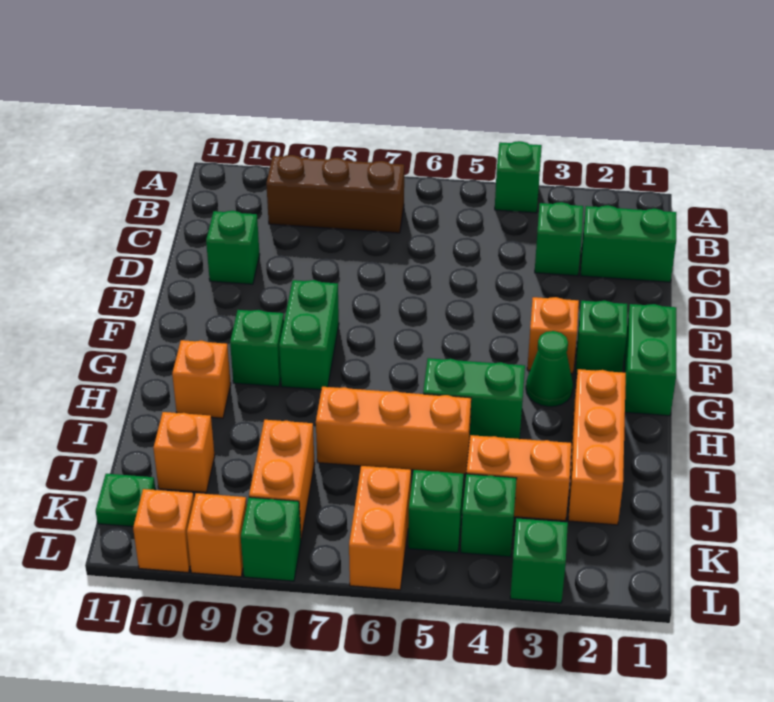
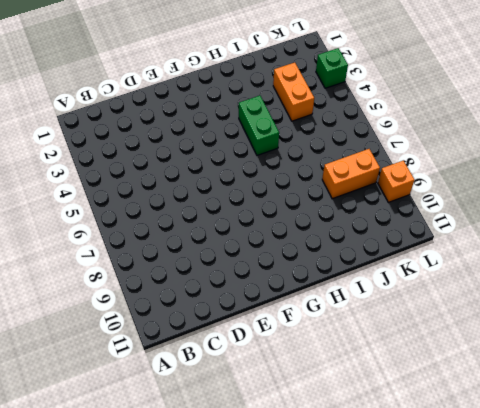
none -> green 1x1 brick [495,141,542,213]
none -> brown 1x3 brick [266,155,404,233]
none -> green 1x2 brick [580,205,676,282]

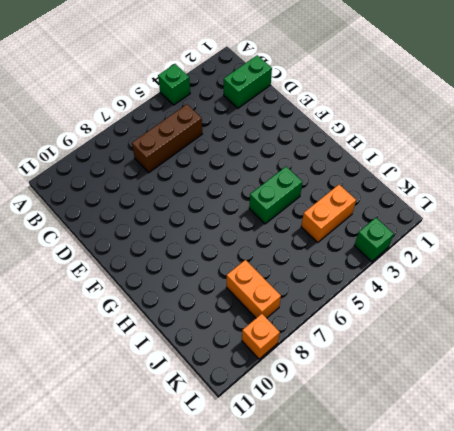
brown 1x3 brick [132,104,202,173] -> brown 1x3 brick moved to [266,155,404,233]
none -> green 1x1 brick [535,202,583,276]
none -> green 1x1 brick [206,211,260,284]
none -> green 1x2 brick [624,304,676,416]

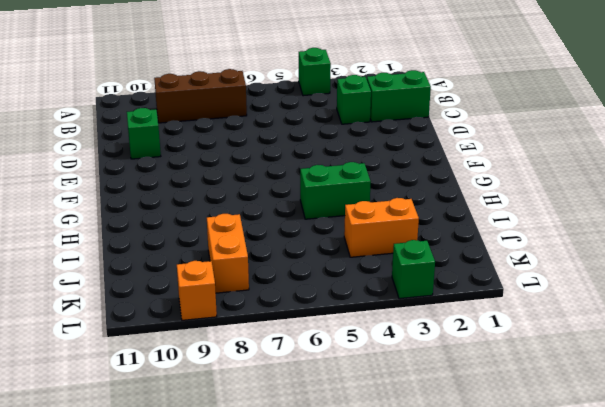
none -> green 1x2 brick [624,304,676,416]
none -> green 1x1 brick [576,301,627,374]
none -> orange 1x1 brick [527,297,579,374]

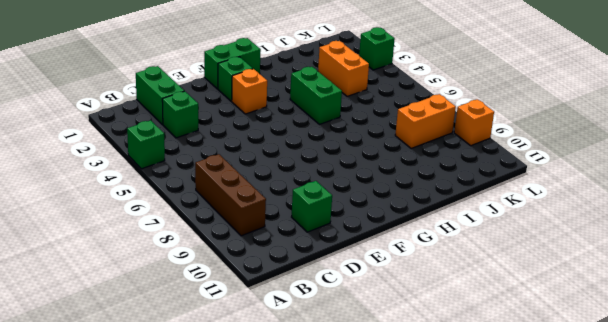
none -> green 1x2 brick [279,280,339,390]
none -> green 1x1 cone [526,331,573,407]
none -> green 1x1 brick [230,310,284,387]

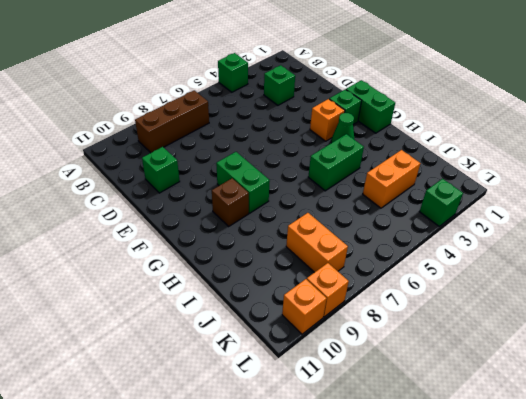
brown 1x1 brick [212,178,249,226] -> green 1x1 brick [230,310,284,387]
none -> green 1x2 brick [580,205,676,282]
none -> orange 1x3 brick [568,369,626,525]
none -> orange 1x1 brick [172,340,231,418]

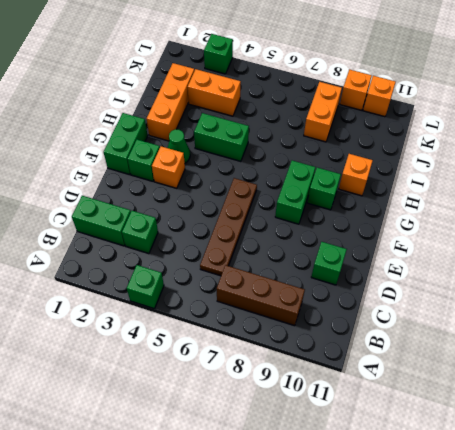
brown 1x4 plate [200,178,257,276] -> none
none -> orange 1x3 brick [316,387,471,474]
none -> orange 1x1 brick [153,412,215,493]
none -> green 1x1 brick [461,474,517,557]

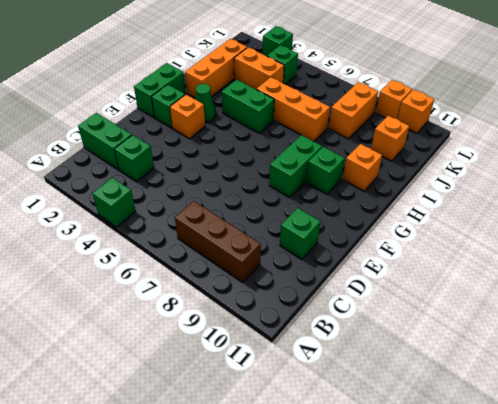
none -> green 1x1 brick [408,470,464,553]
none -> orange 1x2 brick [349,466,411,590]
none -> green 1x1 plate [96,474,155,527]

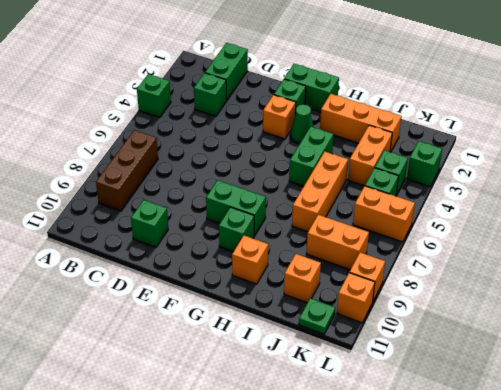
none -> green 1x1 brick [241,497,301,581]

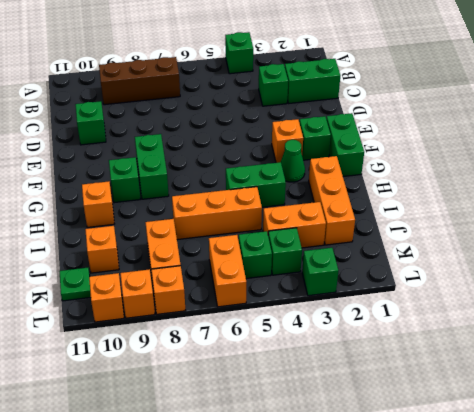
orange 1x1 brick [151,266,186,314] -> green 1x1 brick [241,497,301,581]

